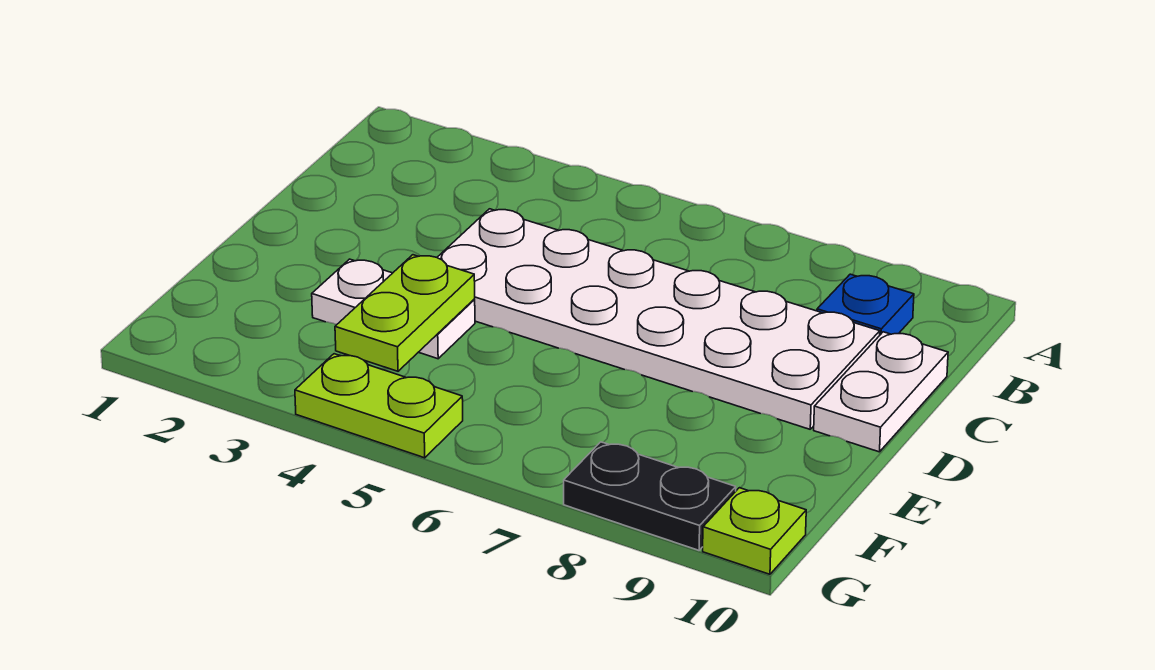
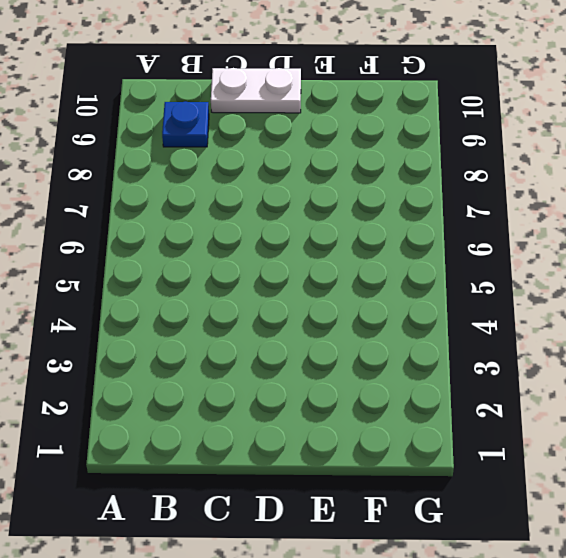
none -> white 2x6 plate [437,209,880,429]
none -> white 1x2 plate [312,259,475,359]

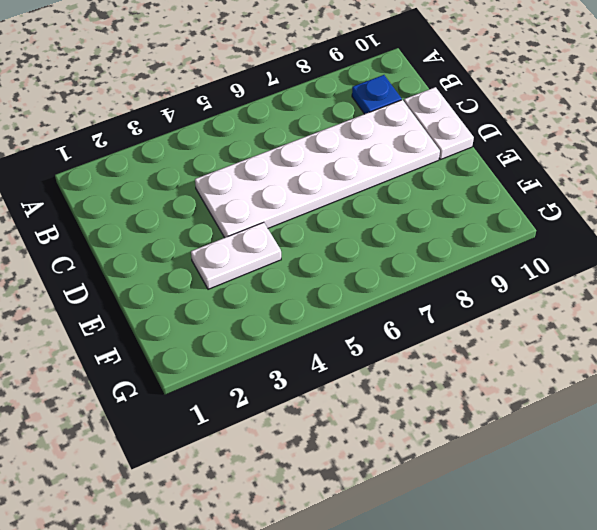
none -> lime 1x2 plate [295,354,463,458]
none -> black 1x2 plate [564,442,736,550]

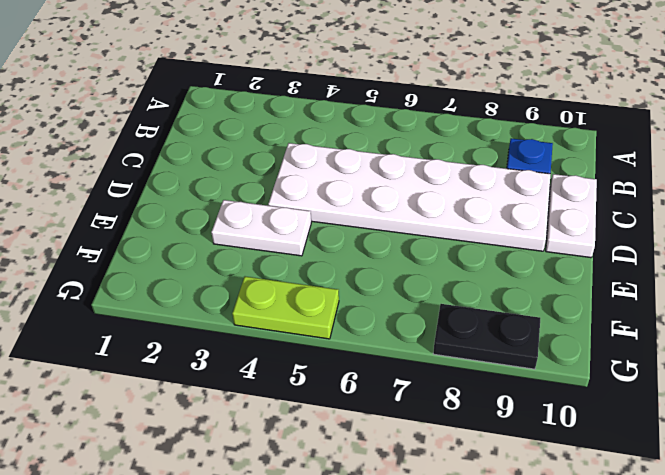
none -> lime 1x1 plate [703,488,806,574]
none -> lime 1x2 plate [335,255,475,371]

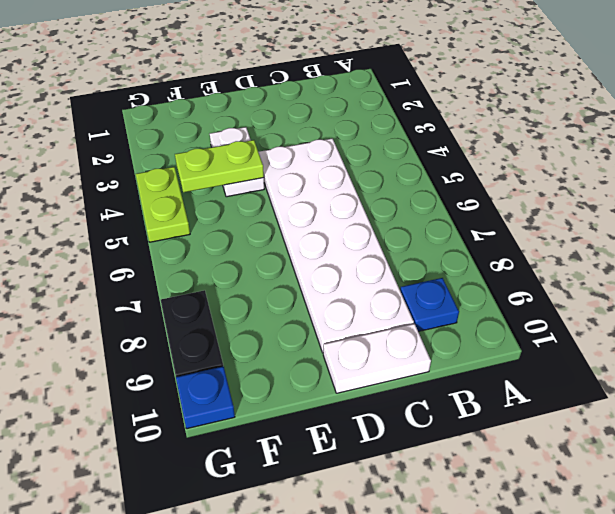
blue 1x1 plate [176,366,235,429] -> lime 1x1 plate [703,488,806,574]

